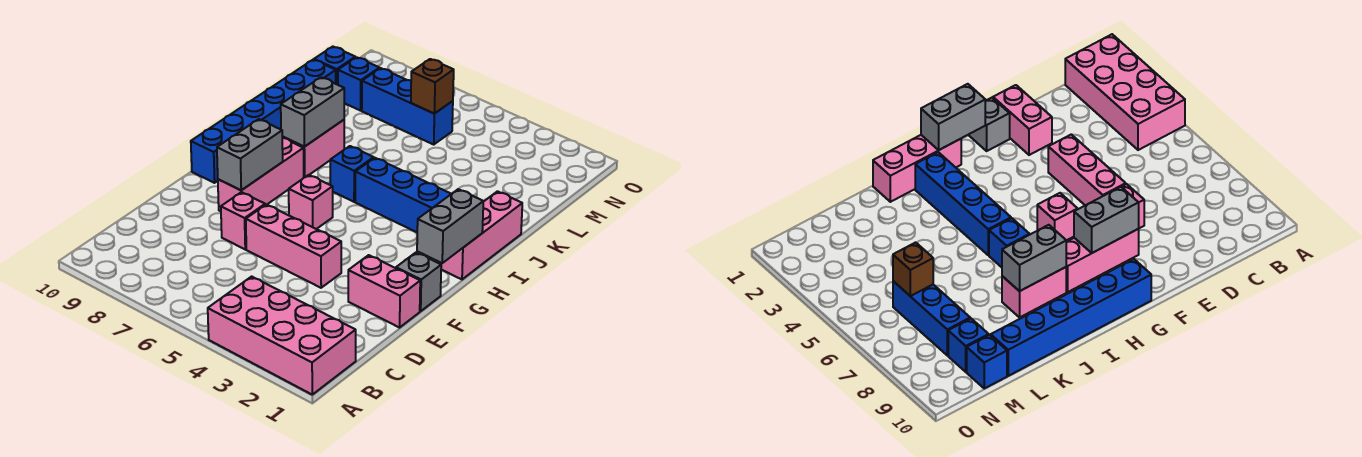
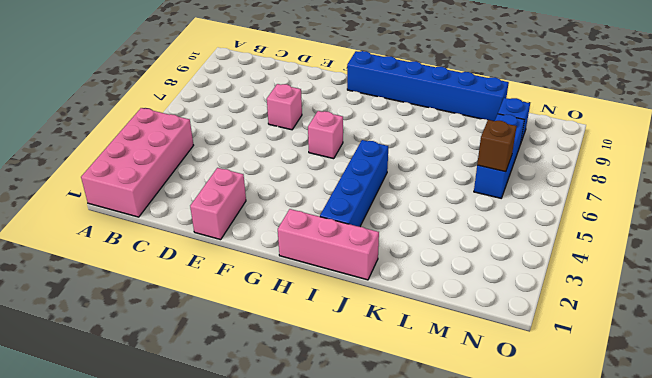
none -> pink 1x3 brick [246,204,341,288]
none -> grey 1x1 brick [396,252,441,311]
none -> pink 1x3 brick [218,138,304,211]

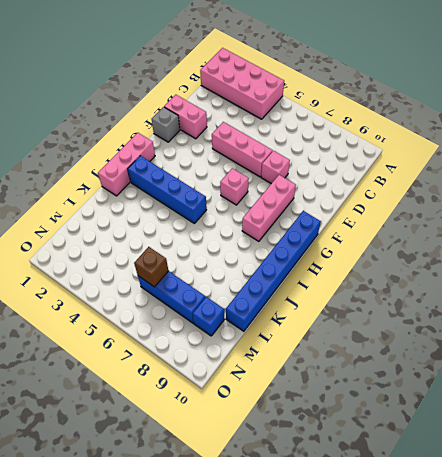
none -> blue 1x1 brick [330,146,374,202]
none -> pink 1x2 brick [282,120,344,178]
none -> blue 1x1 brick [314,47,355,85]

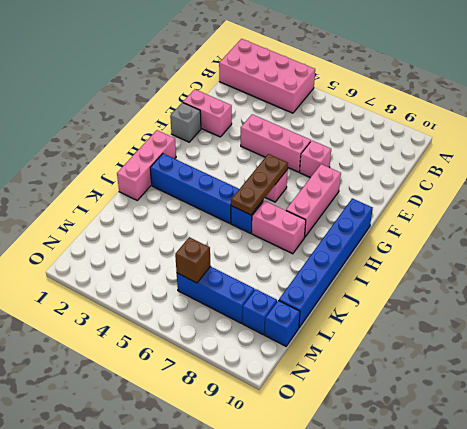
brown 1x3 plate [231,154,288,215] -> none
pink 1x2 brick [252,201,306,254] -> pink 1x2 brick turned to [282,120,344,178]
none -> grey 1x2 brick [217,119,283,190]
none -> grey 1x2 brick [417,189,483,263]
none -> grey 1x2 brick [281,77,344,147]

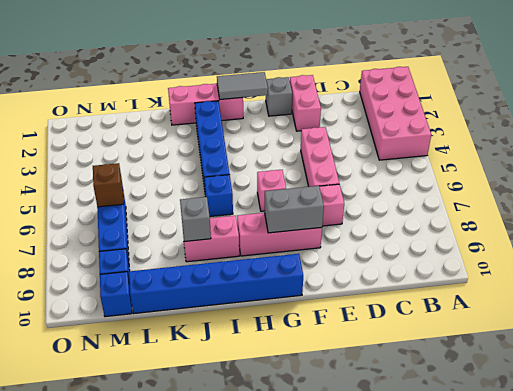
grey 1x2 tile [217,72,268,99] -> grey 1x2 brick [417,189,483,263]
grey 1x1 brick [180,197,211,242] -> grey 1x2 brick [281,77,344,147]

